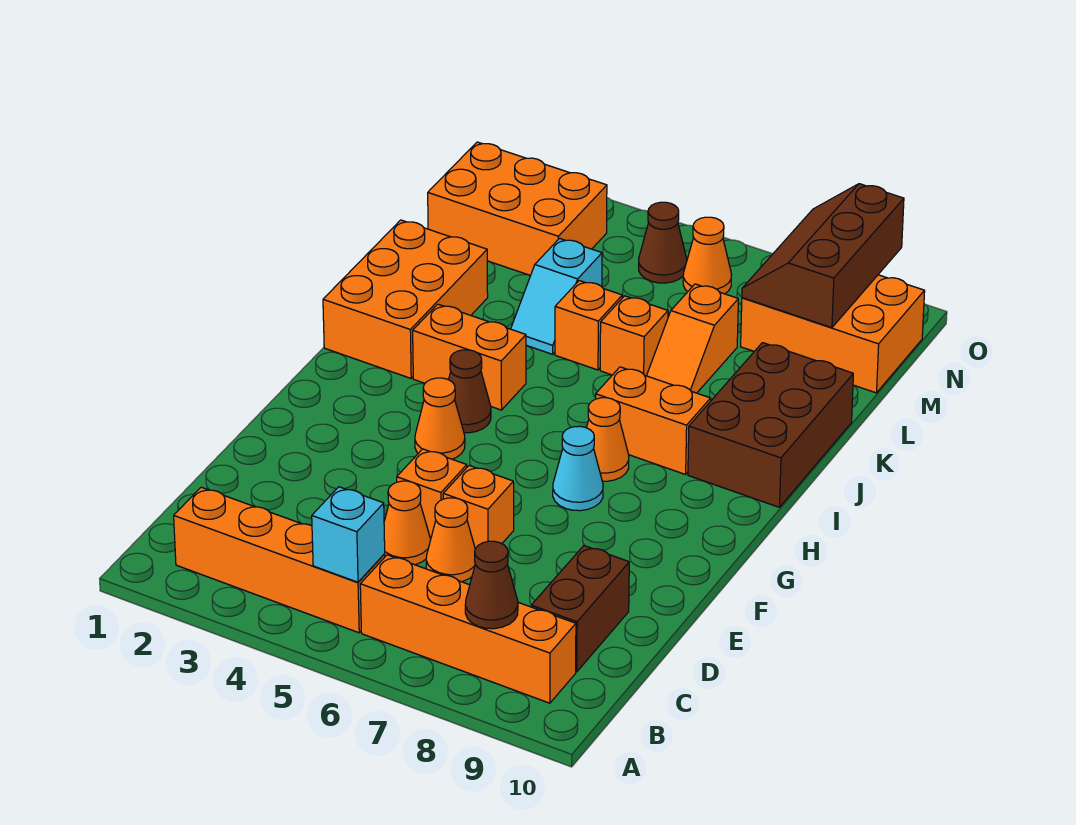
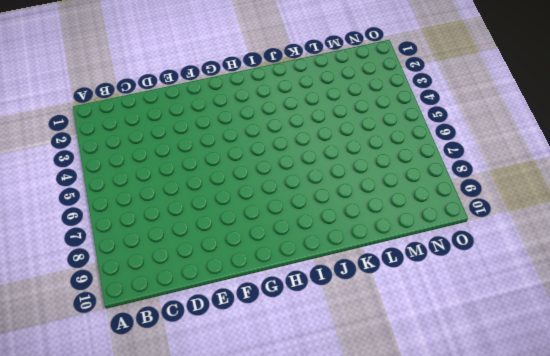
none -> orange 1x4 brick [174,487,385,633]
none -> orange 1x4 brick [360,555,576,703]
none -> brown 1x2 brick [531,546,629,672]

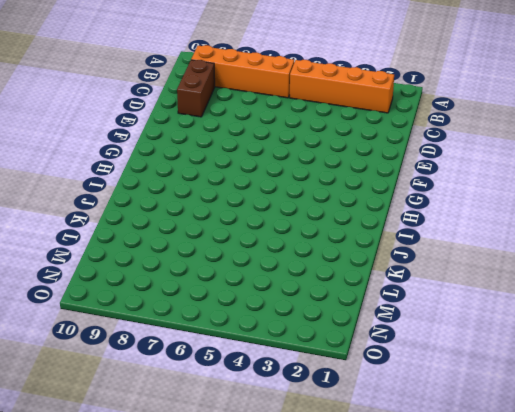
none -> orange 1x1 cone [384,481,431,565]
none -> orange 1x1 cone [426,498,475,582]
none -> orange 1x1 brick [397,449,467,538]

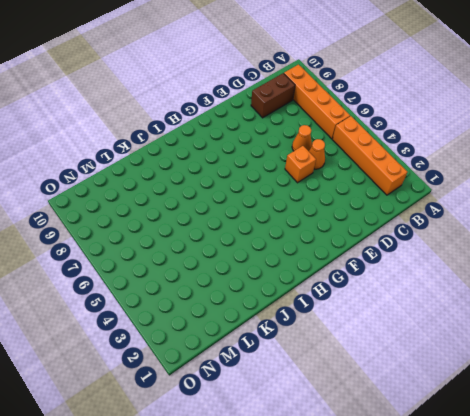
none -> orange 1x1 brick [443,466,514,549]
none -> orange 1x1 cone [415,378,465,459]
none -> cyan 1x1 cone [553,426,603,511]

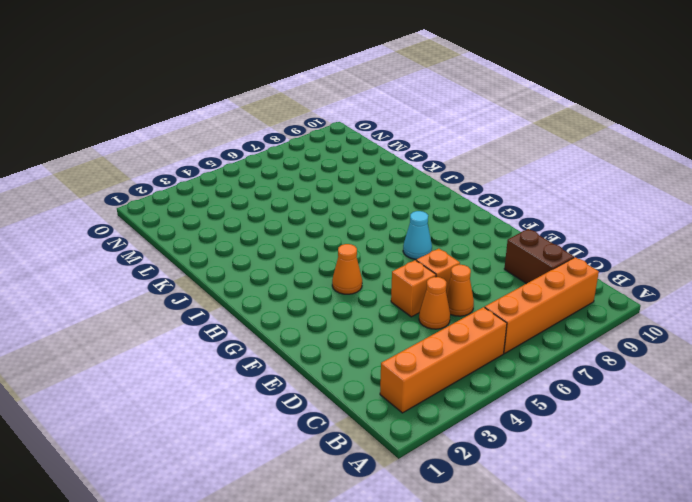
none -> brown 1x1 cone [449,350,491,433]
none -> orange 1x1 cone [587,398,629,481]
none -> orange 2x3 brick [323,220,488,378]

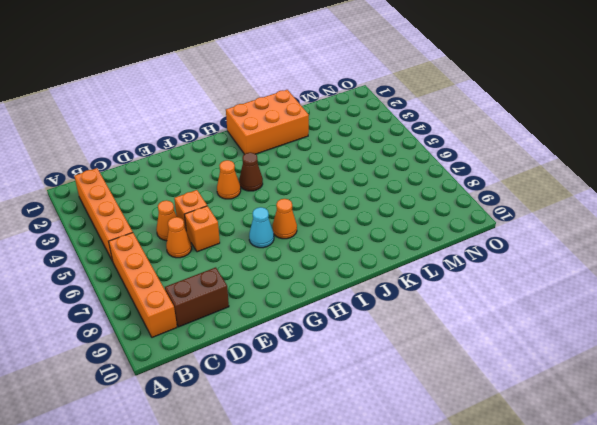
none -> orange 1x2 brick [413,304,526,410]
none -> orange 1x2 brick [596,367,711,474]
none -> brown 2x3 brick [688,343,853,507]

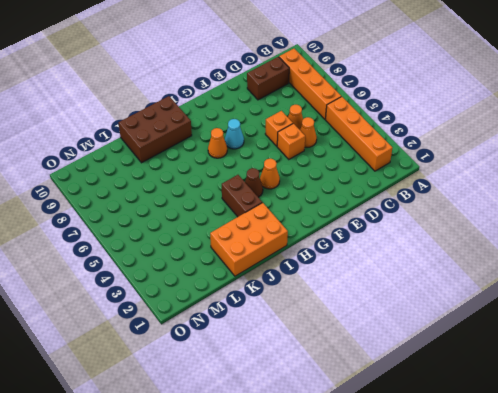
brown 1x2 brick [222,175,262,217] -> orange 1x2 brick [413,304,526,410]
none -> orange 1x2 brick [596,367,711,474]
none -> cyan 1x2 slope [511,238,602,354]
none -> orange 1x1 brick [555,281,622,370]

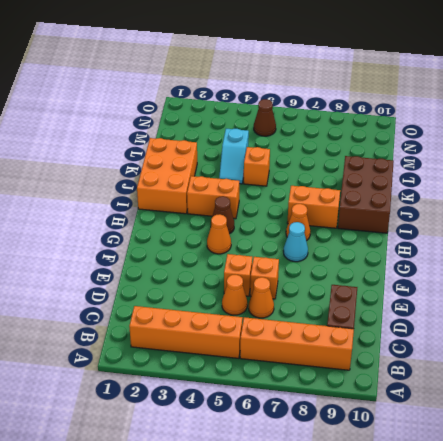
none -> orange 1x1 brick [600,296,668,376]
none -> orange 1x2 slope [647,284,738,393]
none -> orange 2x3 brick [428,142,607,275]

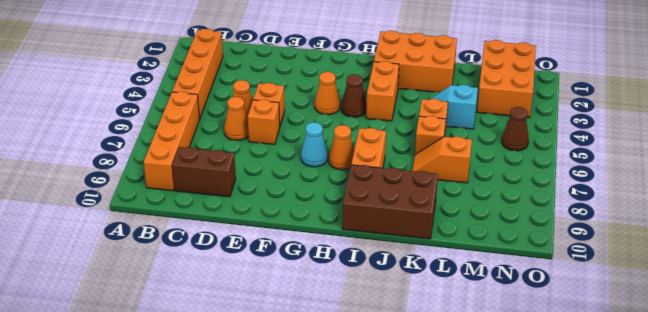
none -> orange 2x3 brick [741,275,925,393]
none -> orange 1x1 cone [683,217,732,294]
none -> cyan 1x1 brick [312,487,385,582]

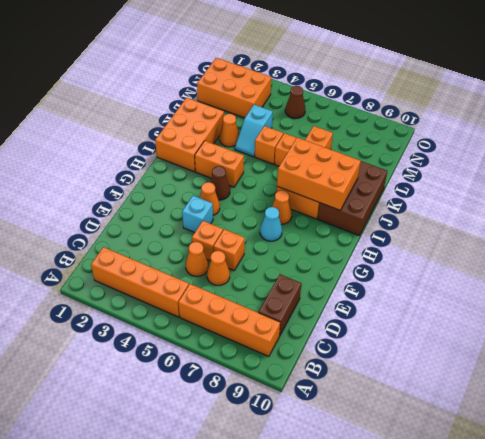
cyan 1x1 brick [182,196,213,233] -> cyan 1x1 brick moved to [312,487,385,582]
orange 2x3 brick [277,138,361,210] -> orange 2x3 brick moved to [741,275,925,393]
orange 1x1 cone [219,114,239,147] -> orange 1x1 cone moved to [683,217,732,294]
none -> brown 1x1 cone [465,541,518,629]
none -> brown 2x3 slope [742,184,904,328]

